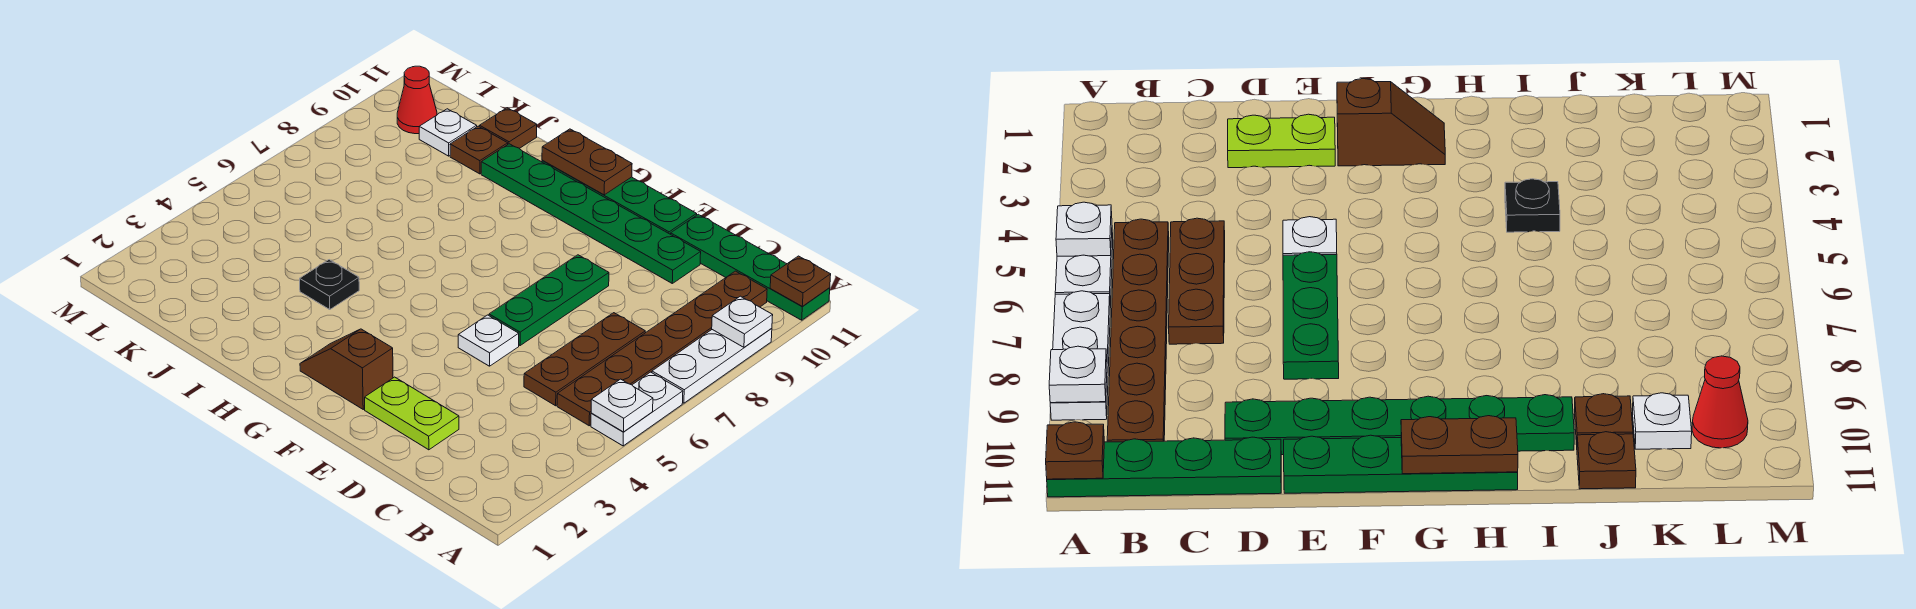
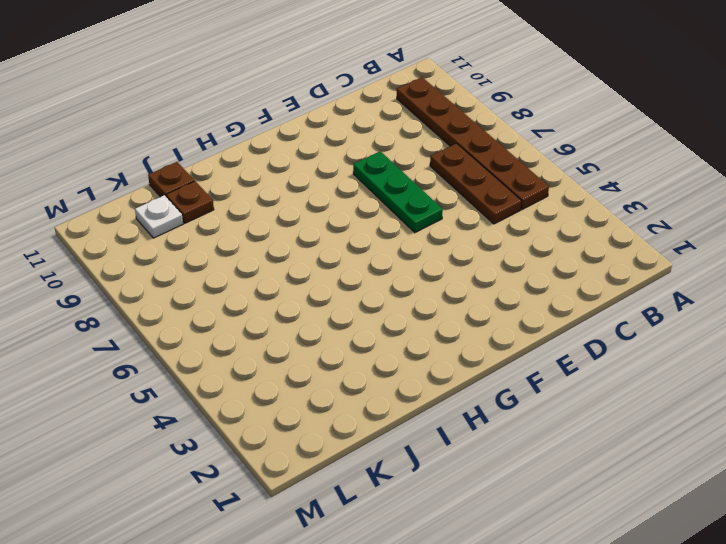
none -> white 1x2 plate [591,372,683,446]
none -> white 1x3 plate [652,328,772,403]
none -> green 1x4 plate [671,214,830,320]

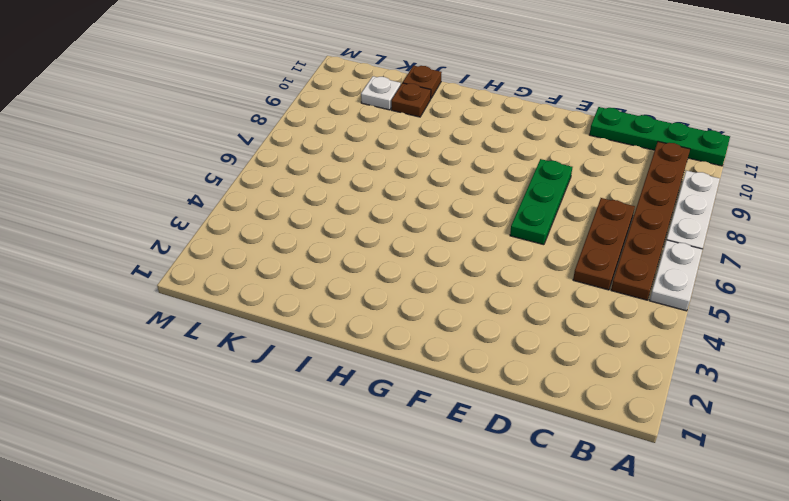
none -> lime 1x2 plate [365,377,459,450]
none -> green 1x6 plate [481,144,701,283]
none -> white 1x1 plate [458,315,519,366]

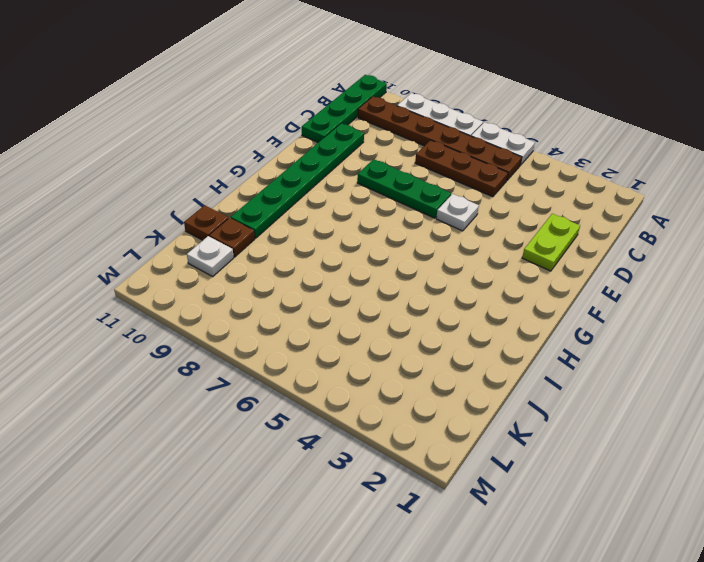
none -> green 1x4 plate [542,160,697,234]
none -> brown 1x2 slope [300,329,393,409]
none -> black 1x1 plate [300,260,359,310]

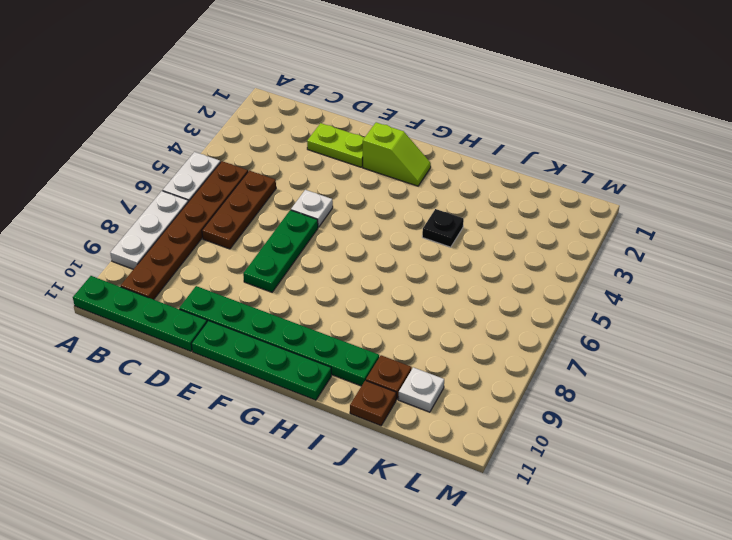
lime 1x2 slope [363,122,431,186] -> brown 1x2 slope [300,329,393,409]
none -> red 1x1 cone [397,66,437,134]
none -> white 1x1 plate [591,379,653,432]
none -> white 1x1 plate [712,296,773,347]

